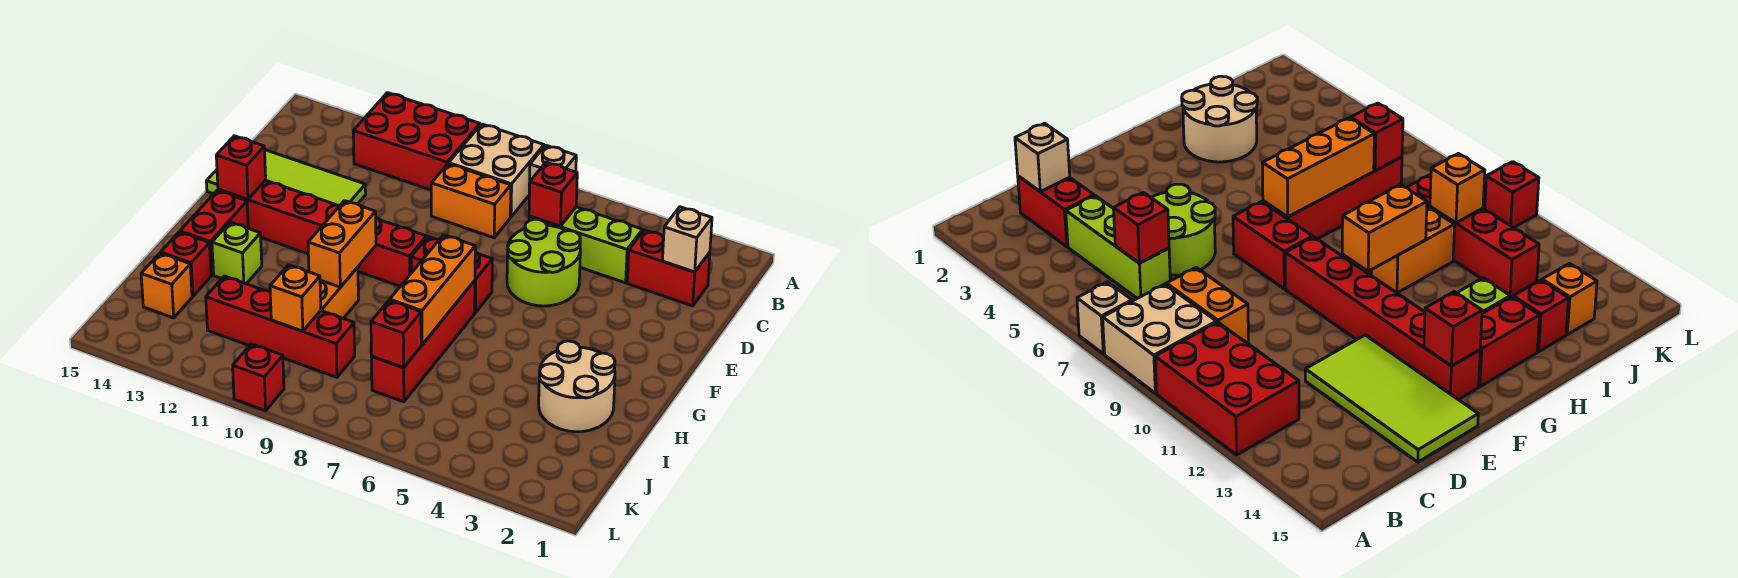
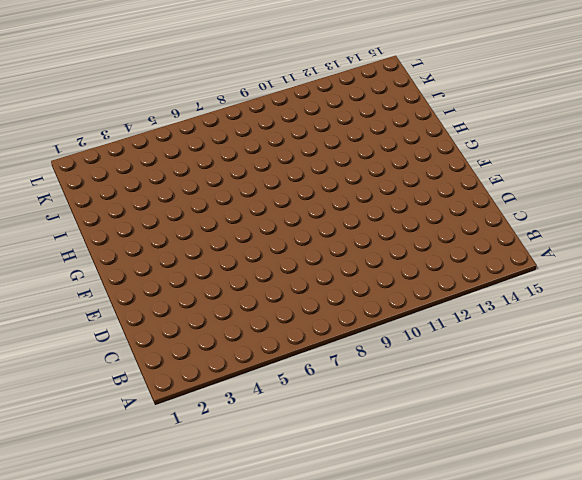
none -> tan 1x1 brick [529,145,576,194]
none -> tan 2x2 brick [449,124,544,217]
none -> red 2x3 brick [353,93,480,190]

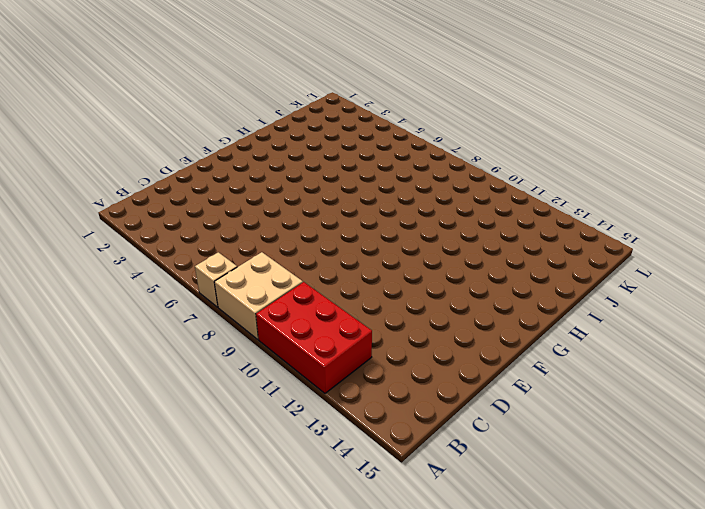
none -> red 1x2 brick [627,230,710,306]
none -> lime 1x3 brick [529,207,643,283]
none -> orange 1x2 brick [431,164,511,238]

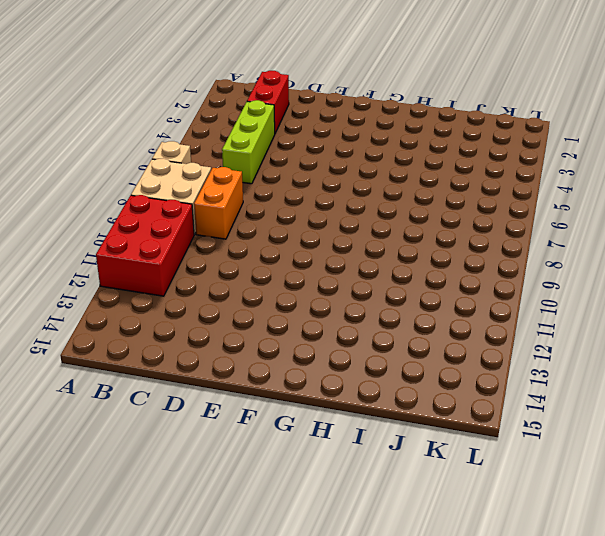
none -> lime 2x2 round brick [507,219,580,306]
none -> lime 2x4 tile [206,150,366,205]
none -> red 1x2 brick [411,237,492,313]

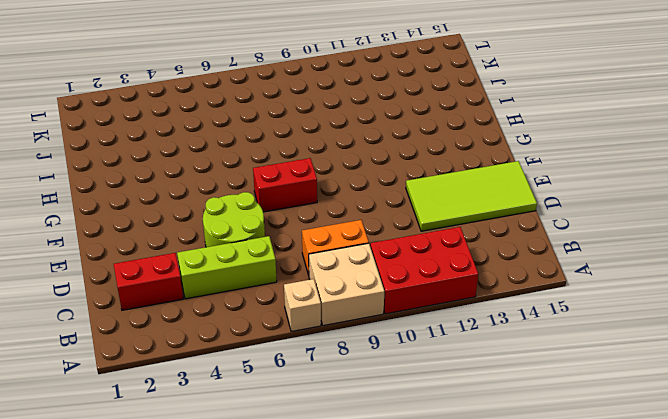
none -> red 1x6 brick [218,180,427,286]
none -> red 1x4 brick [372,281,475,402]
none -> red 1x2 brick [180,191,248,275]

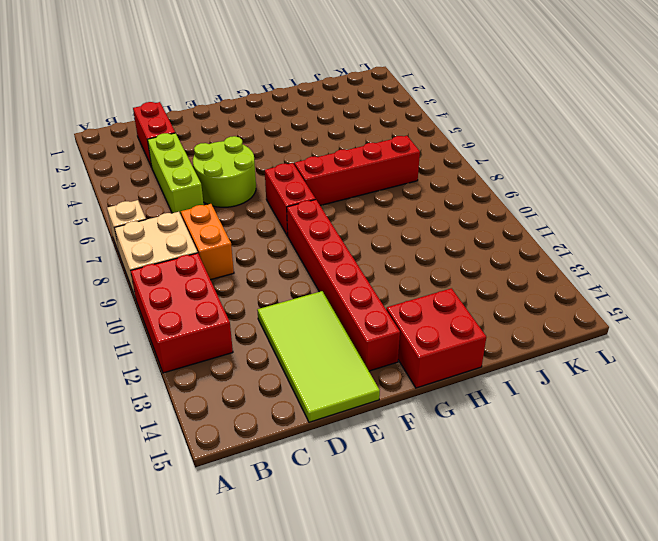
red 2x2 brick [386,288,486,388] -> red 1x2 brick [180,191,248,275]
none -> tan 2x2 round brick [539,341,615,432]
none -> orange 1x2 brick [320,267,358,318]
none -> lime 1x1 brick [212,222,262,284]

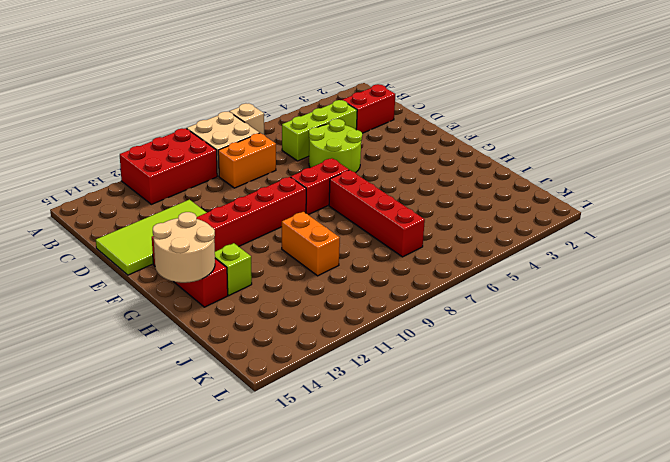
tan 2x2 round brick [153,212,215,283] -> tan 2x2 round brick moved to [539,341,615,432]
none -> red 1x1 brick [161,232,211,296]
none -> red 1x4 brick [206,276,355,377]
none -> orange 1x1 brick [141,253,192,318]

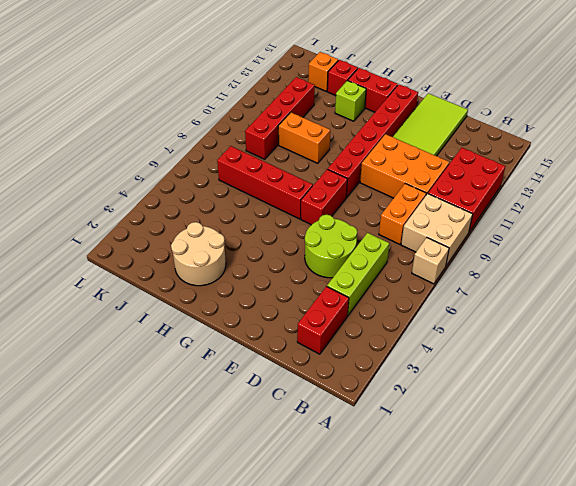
orange 2x3 brick [360,134,449,198] -> none
none -> red 1x1 brick [233,344,284,411]
none -> tan 1x1 brick [662,207,712,272]
none -> red 1x1 brick [529,162,577,226]

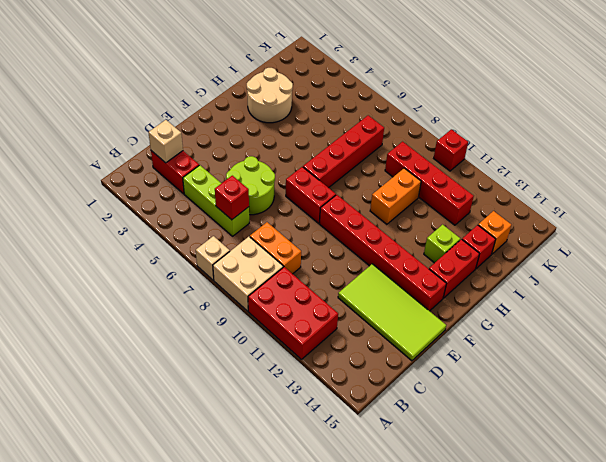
none -> red 1x1 brick [216,136,266,199]
none -> orange 1x3 brick [390,235,475,345]
none -> orange 1x2 brick [308,201,376,287]

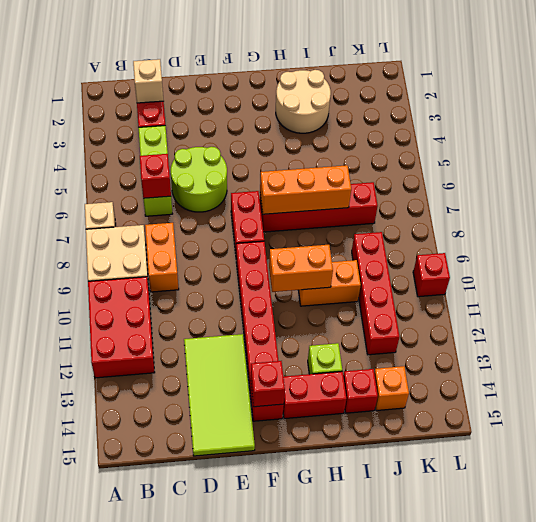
none -> red 1x1 brick [371,300,421,368]
none -> orange 1x1 brick [270,265,321,331]

